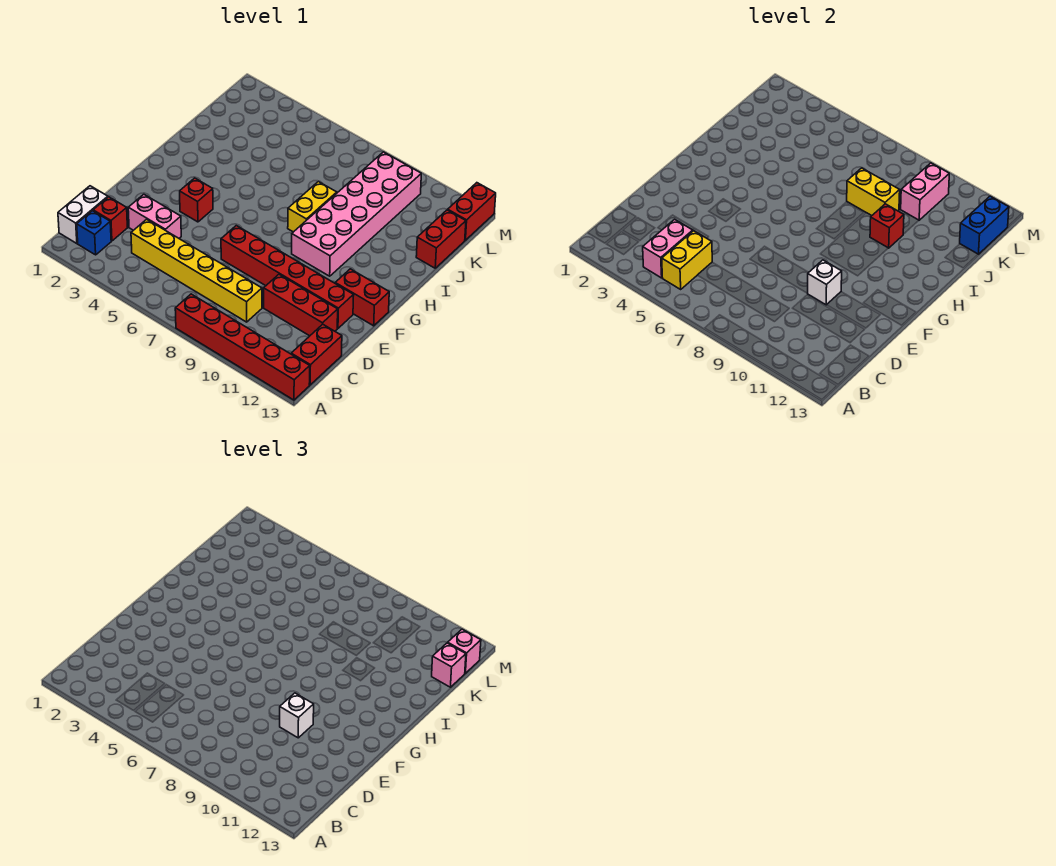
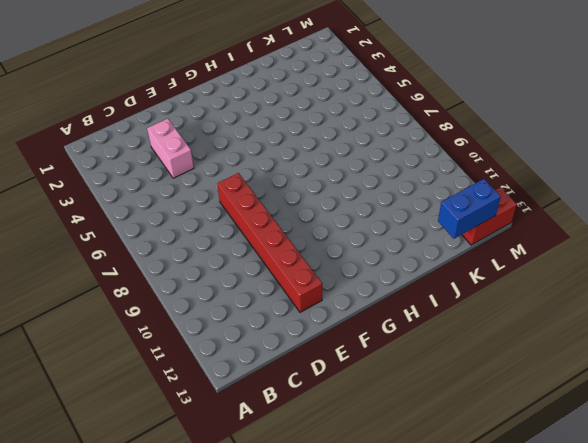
none -> red 1x6 brick [175,294,310,400]
none -> white 1x2 brick [58,186,108,244]
none -> blue 1x1 brick [77,211,111,255]

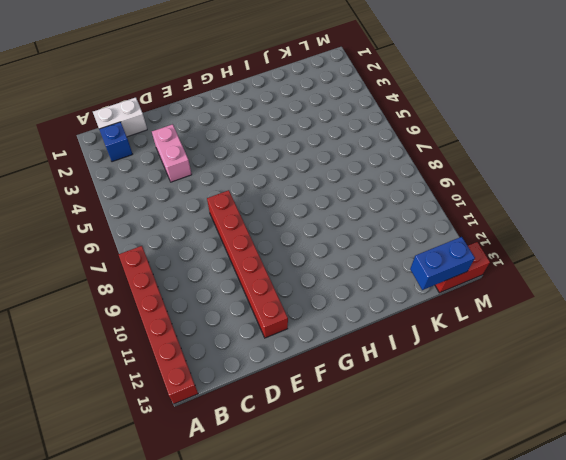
none -> red 1x2 brick [291,324,342,385]
none -> red 1x1 brick [93,197,127,241]
none -> yellow 1x6 brick [131,219,262,322]

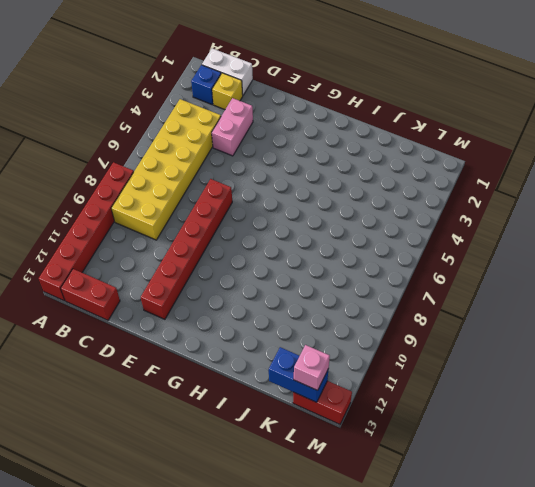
yellow 2x6 brick [111,99,221,240] -> yellow 1x6 brick [131,219,262,322]
yellow 1x1 brick [212,73,243,110] -> red 1x1 brick [93,197,127,241]
none -> red 1x3 brick [264,274,338,336]
none -> red 1x1 brick [180,178,213,222]
none -> red 1x2 brick [335,269,389,326]

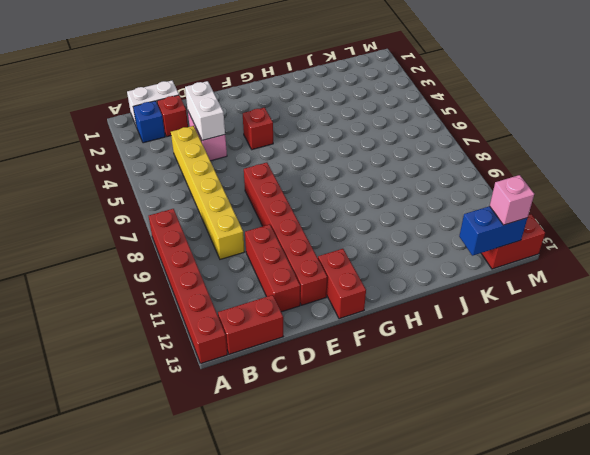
white 1x2 brick [185,81,225,141] -> none
none -> pink 2x6 brick [292,152,421,276]
none -> yellow 1x2 brick [288,182,337,232]
none -> red 1x2 brick [416,210,466,268]

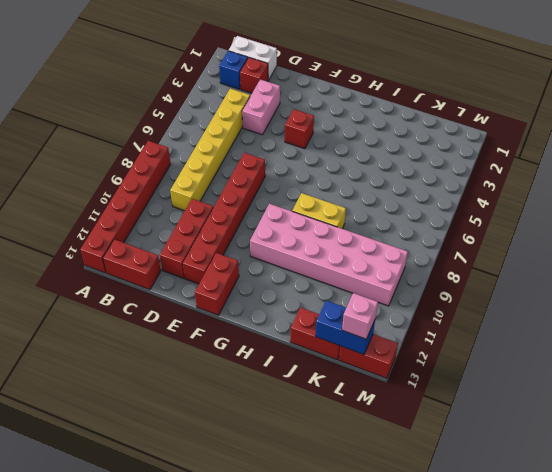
none -> pink 1x2 brick [643,219,693,278]
none -> yellow 1x2 brick [662,231,712,289]
none -> white 1x1 brick [807,260,842,305]

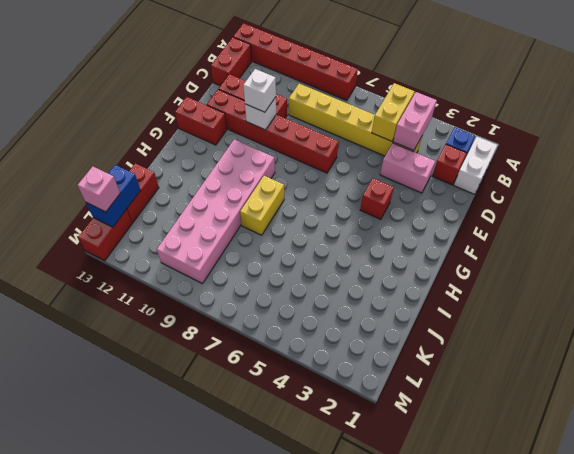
none -> red 1x1 brick [870,204,904,248]
none -> yellow 1x2 brick [847,168,900,215]
none -> pink 1x2 brick [901,163,949,220]

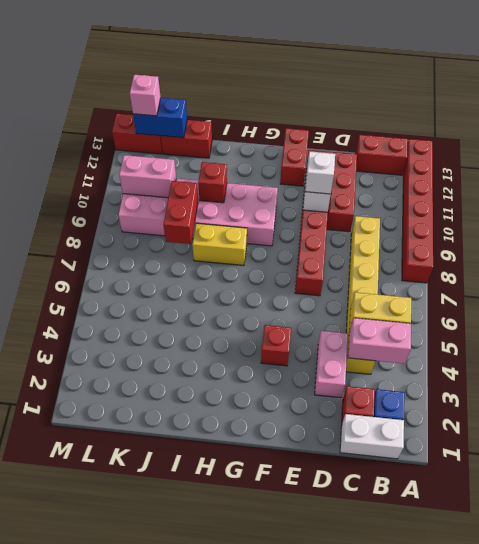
red 1x2 brick [163,181,198,244] -> yellow 1x2 brick [847,168,900,215]
none -> pink 1x1 brick [432,643,466,687]

